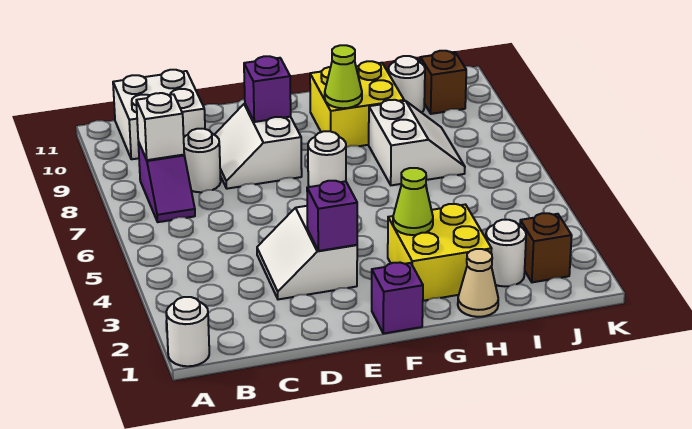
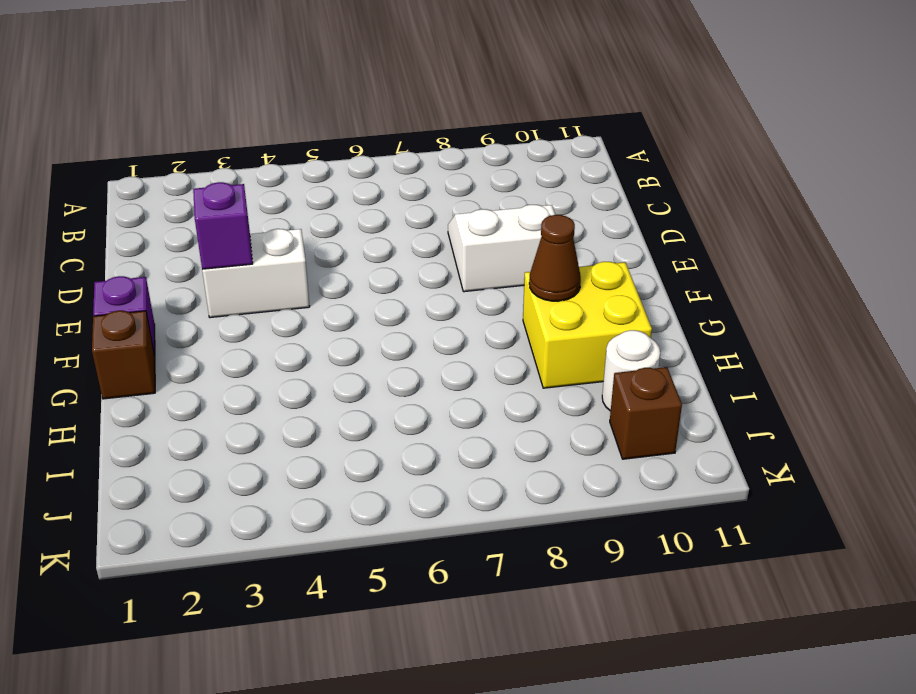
brown 1x1 brick [92,311,155,399] -> brown 1x1 brick moved to [520,213,572,282]
brown 1x1 cone [529,215,581,301] -> lime 1x1 cone [325,45,362,108]
none -> white 1x1 round brick [166,297,209,366]
none -> purple 1x2 slope [138,142,195,222]
none -> white 2x2 brick [113,70,205,159]

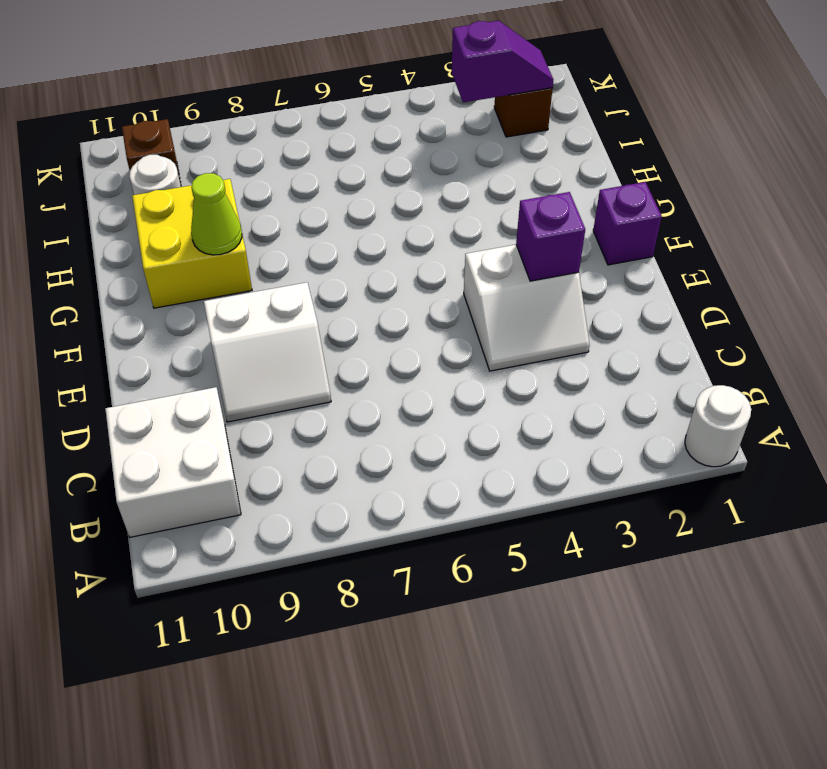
purple 1x2 slope [452,21,553,102] -> purple 1x2 slope moved to [138,142,195,222]
none -> white 1x1 round brick [184,129,221,192]
none -> white 1x1 round brick [308,131,346,187]
none -> yellow 2x2 brick [388,204,492,301]

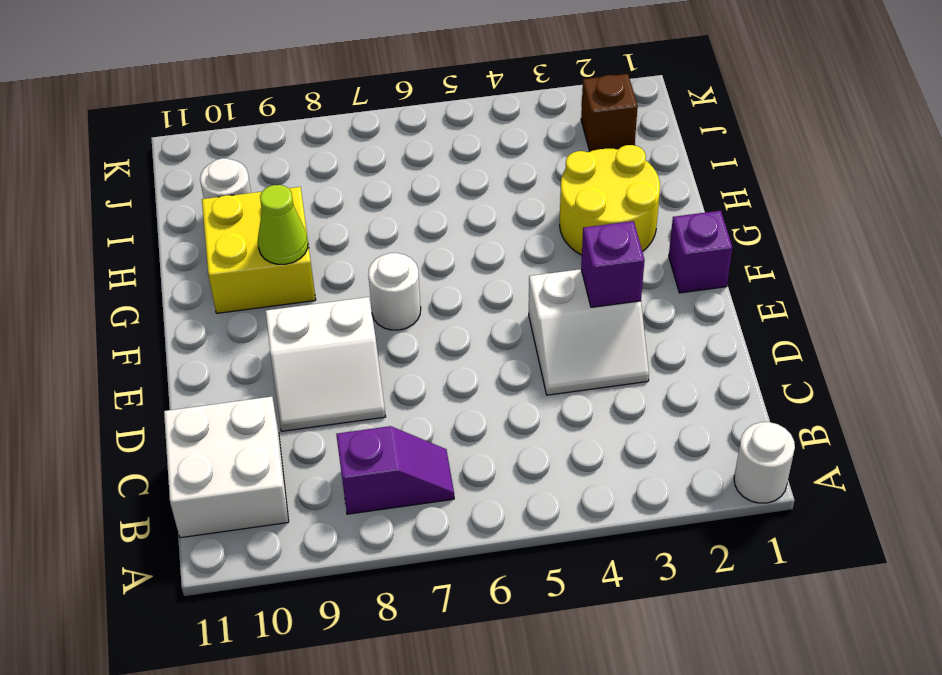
yellow 2x2 round brick [560,145,660,255] -> yellow 2x2 brick [388,204,492,301]
none -> white 1x1 round brick [184,129,221,192]
none -> tan 1x1 cone [458,249,498,317]
none -> white 2x2 slope [369,100,465,185]

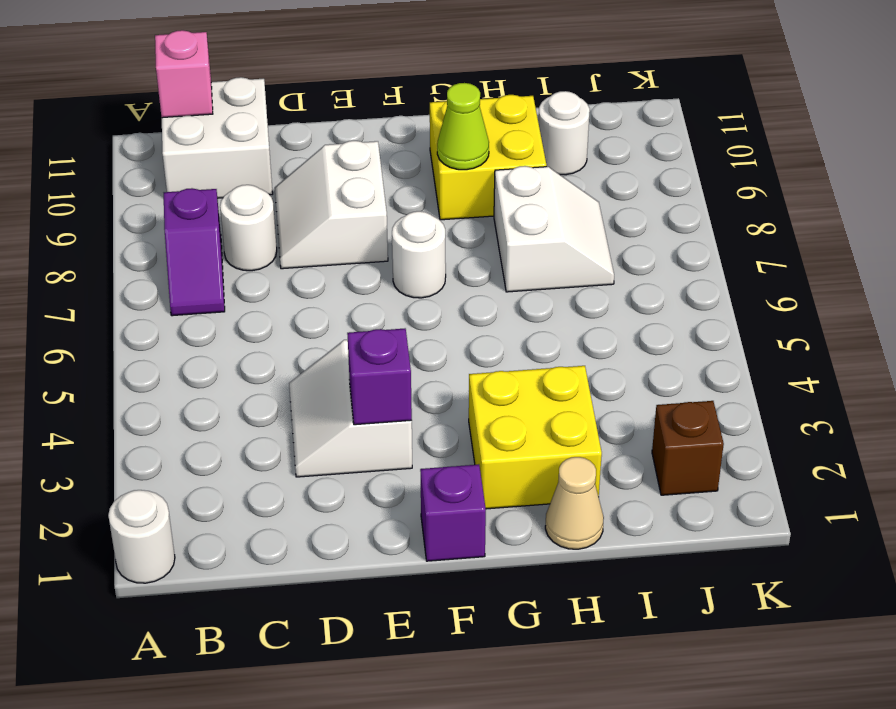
pink 1x1 brick [155,30,213,118] -> none
none -> white 1x1 round brick [486,220,526,286]
none -> brown 1x1 brick [420,51,466,114]
none -> white 1x1 brick [136,93,184,160]

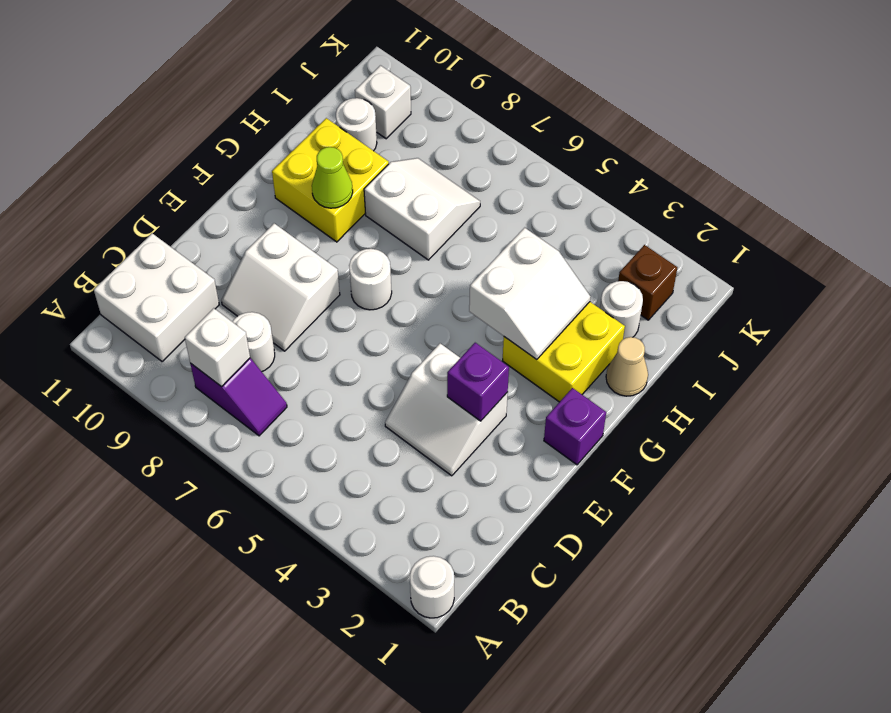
white 2x2 slope [469,228,591,360] -> lime 1x1 cone [393,168,433,235]
white 1x1 brick [355,65,411,139] -> brown 1x1 brick [420,51,466,114]
none -> purple 1x1 brick [244,56,291,122]

